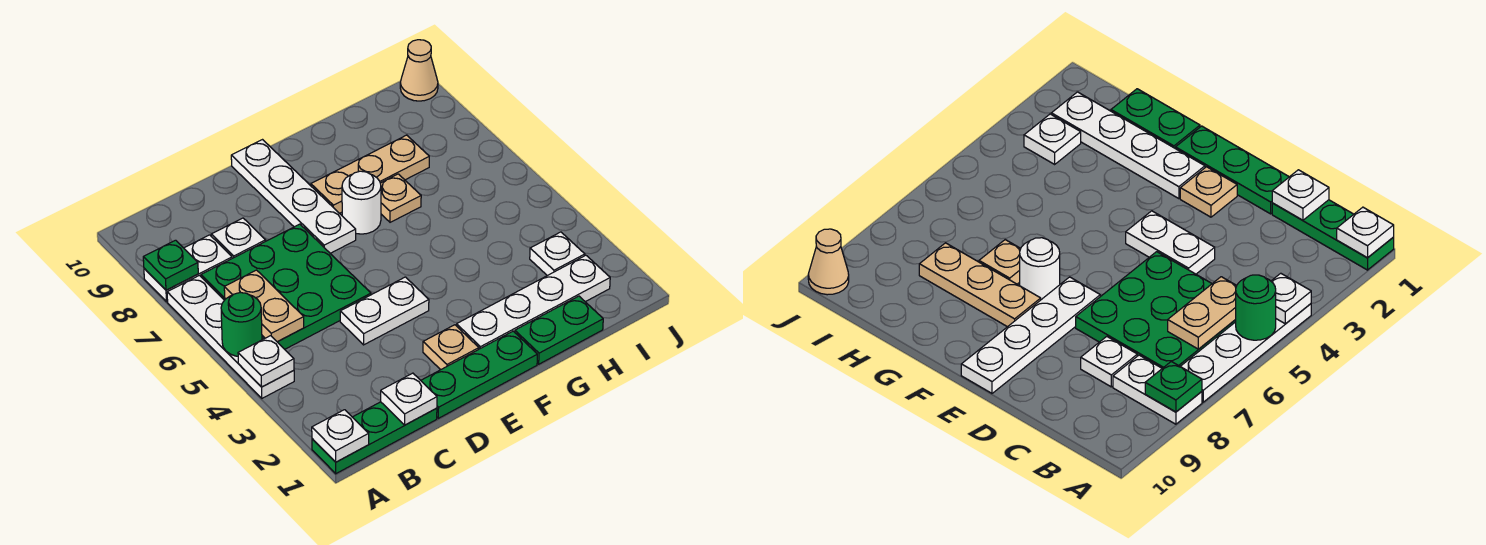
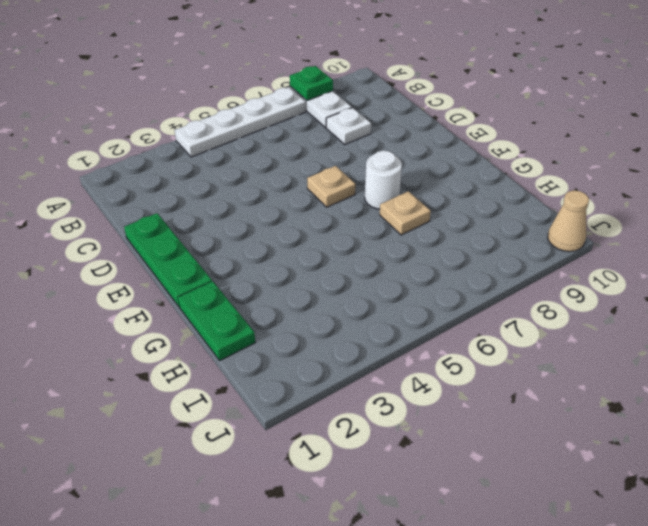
tan 1x1 plate [307,166,356,207] -> tan 1x1 plate moved to [423,325,479,370]
none -> green 1x3 plate [312,402,437,474]
none -> green 3x3 plate [201,224,371,349]
none -> white 1x2 plate [340,277,429,345]

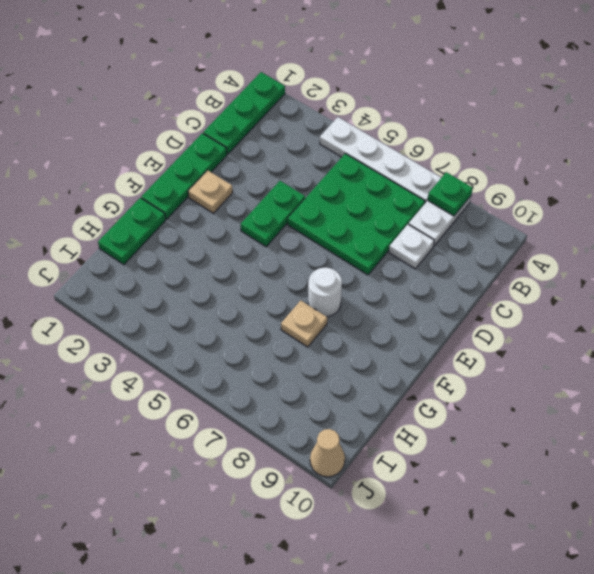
green 1x2 plate [241,181,305,247] -> white 1x2 plate [340,277,429,345]
none -> white 1x4 plate [231,140,356,253]
none -> white 1x4 plate [456,255,610,349]
none -> tan 1x3 plate [311,135,429,213]

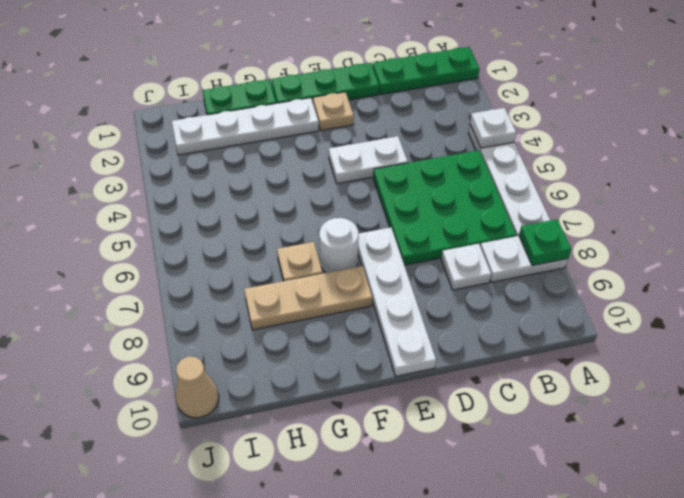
none -> white 1x1 plate [530,232,585,276]
none -> white 1x1 plate [312,410,369,462]
none -> green 1x1 round brick [221,293,262,356]

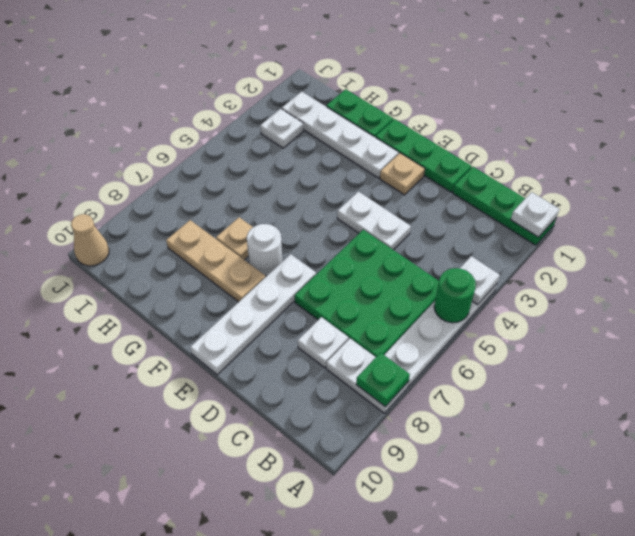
none -> tan 1x2 plate [224,270,304,342]
none -> white 1x1 plate [381,373,437,425]

